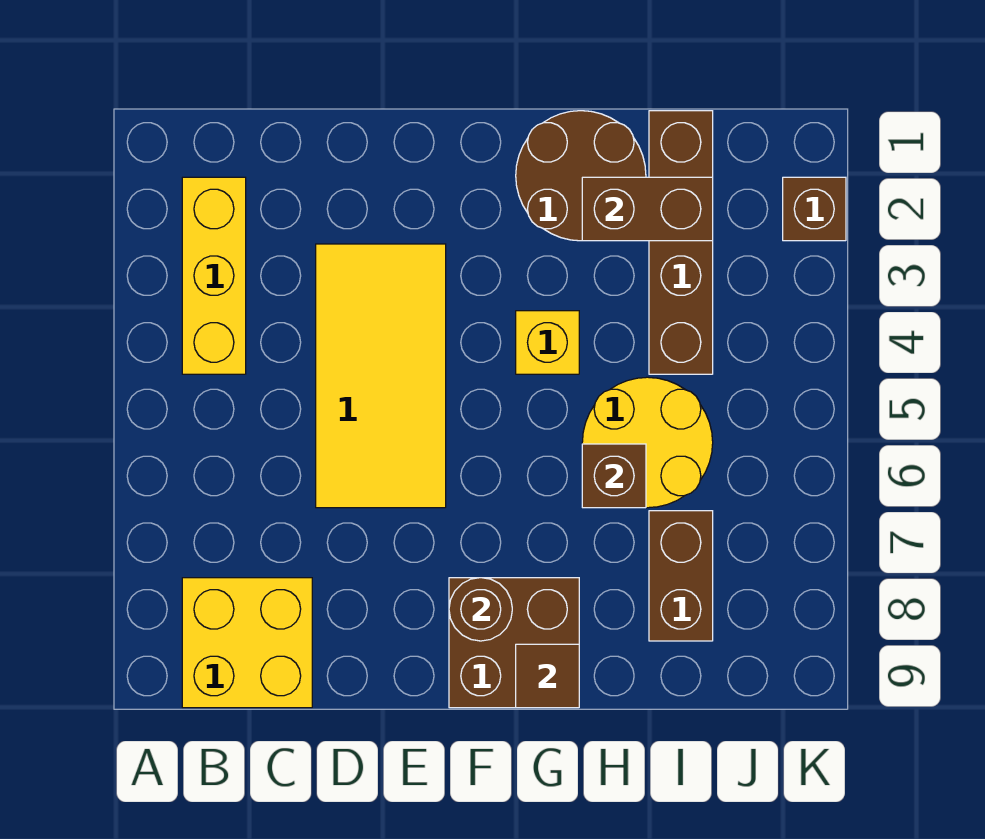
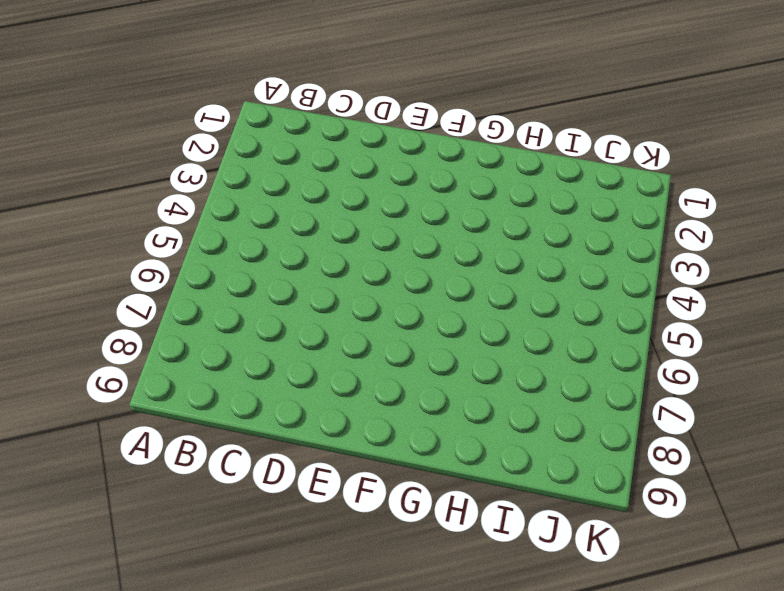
none -> yellow 1x3 brick [182,177,246,374]
none -> yellow 2x2 brick [182,578,312,708]
none -> yellow 2x4 tile [316,244,446,508]

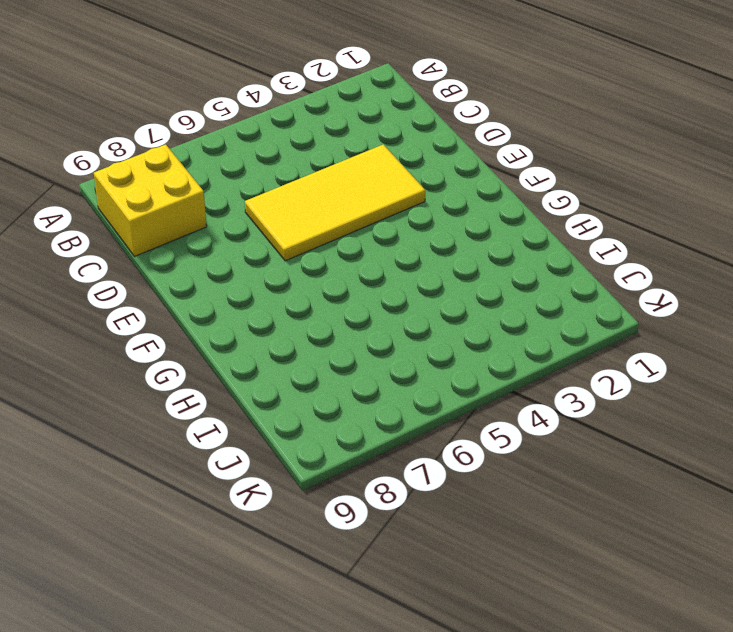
none -> yellow 1x3 brick [182,177,246,374]
none -> brown 2x2 brick [449,578,579,708]
none -> brown 2x2 round brick [516,111,646,241]

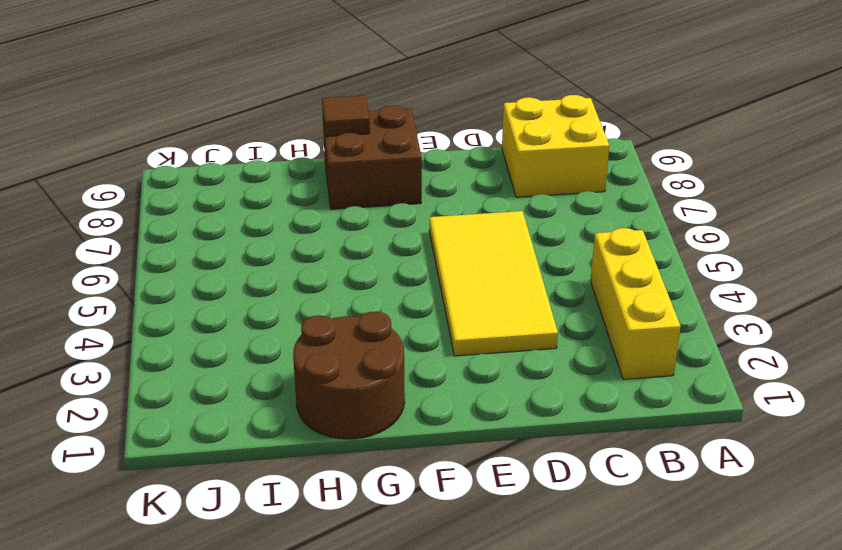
none -> yellow 1x1 brick [516,311,579,374]
none -> yellow 2x2 round brick [582,377,713,508]
none -> brown 1x4 brick [649,111,713,374]

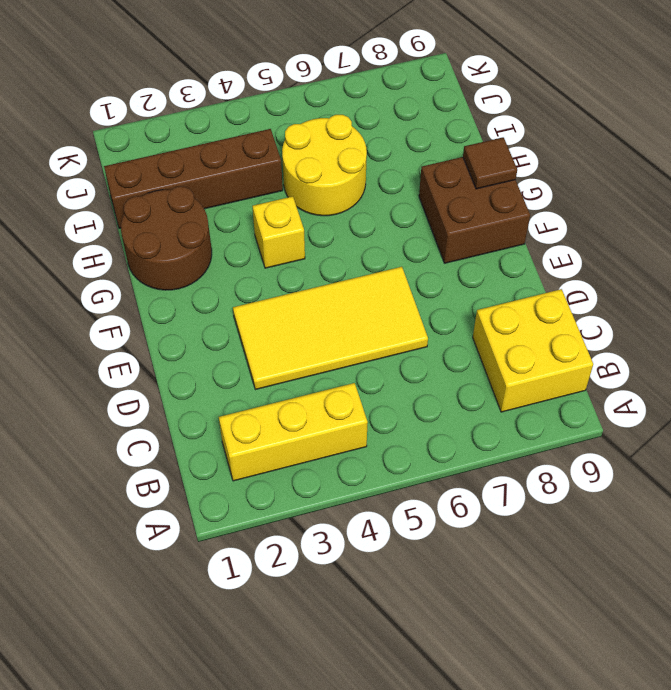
none -> brown 1x2 brick [649,511,713,641]
none -> brown 1x1 brick [783,177,846,241]
none -> brown 1x1 round brick [449,578,512,641]

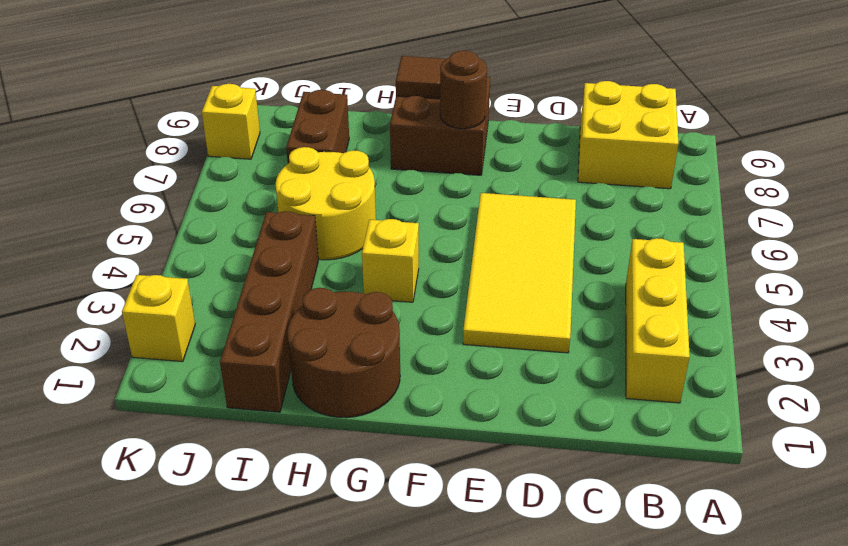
yellow 1x1 brick [122,275,195,362] -> brown 1x1 brick [783,177,846,241]
yellow 1x1 brick [202,84,260,159] -> none
none -> brown 1x2 brick [582,177,713,241]
none -> brown 1x1 brick [582,444,646,508]

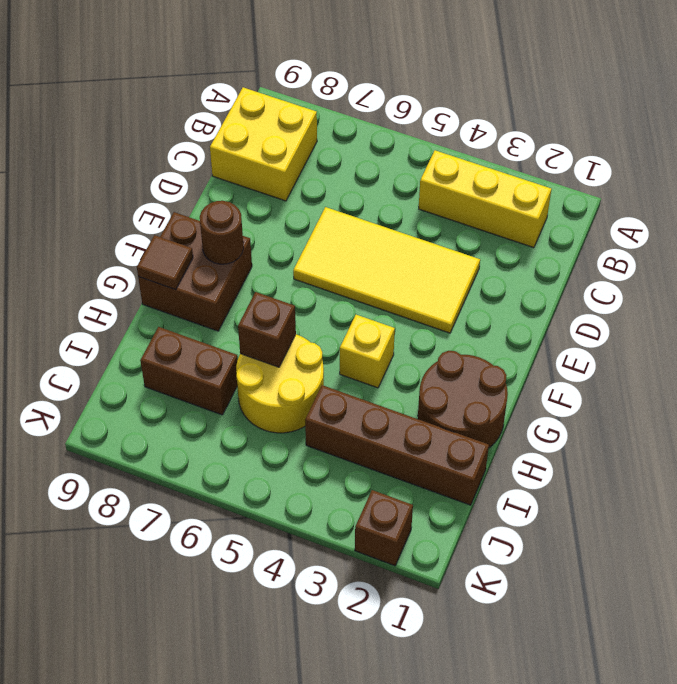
none -> brown 1x2 brick [582,177,713,241]

